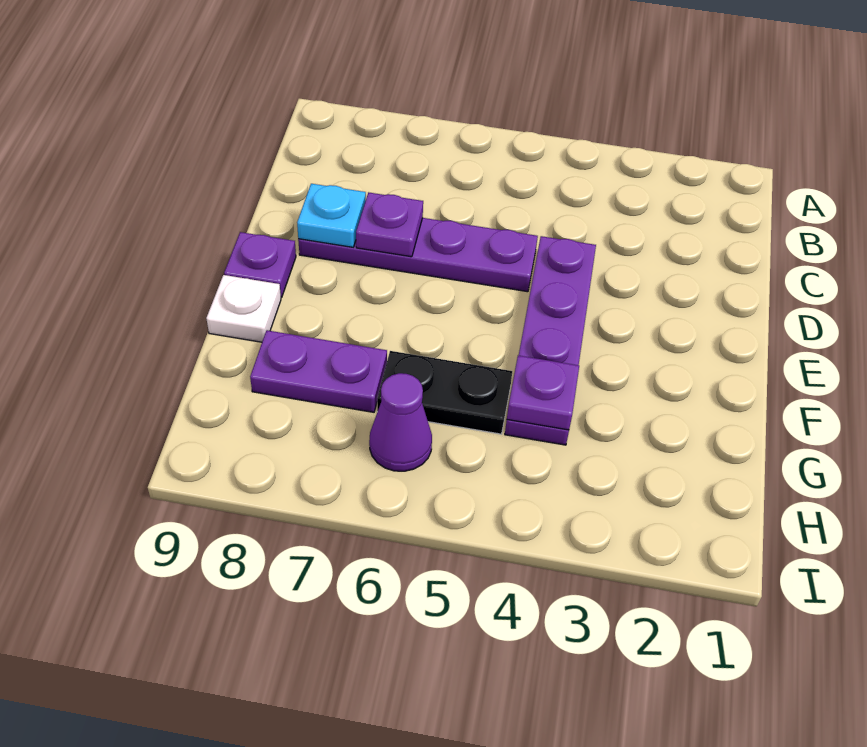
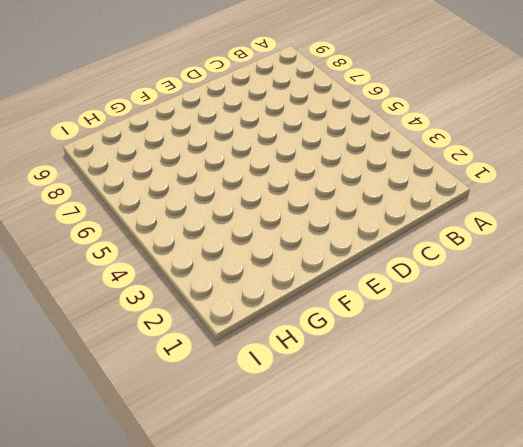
none -> purple 1x4 plate [505,236,596,445]
none -> purple 1x4 plate [298,218,538,292]

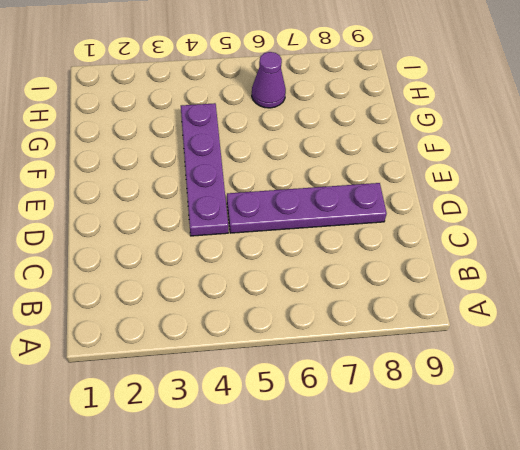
none -> purple 1x1 plate [224,232,296,297]
none -> white 1x1 plate [206,275,281,342]

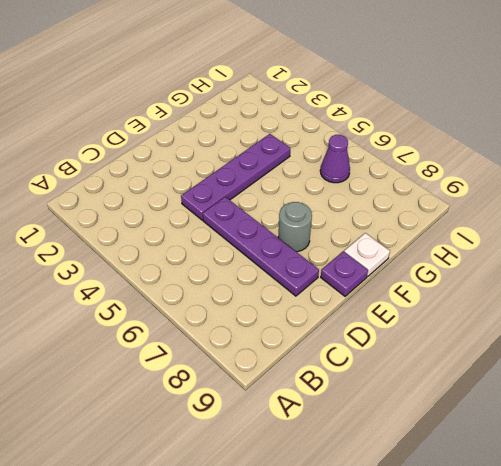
grey 1x1 round brick [278,202,312,252] -> none
none -> black 1x2 plate [377,351,512,434]
none -> purple 1x2 plate [250,330,387,412]

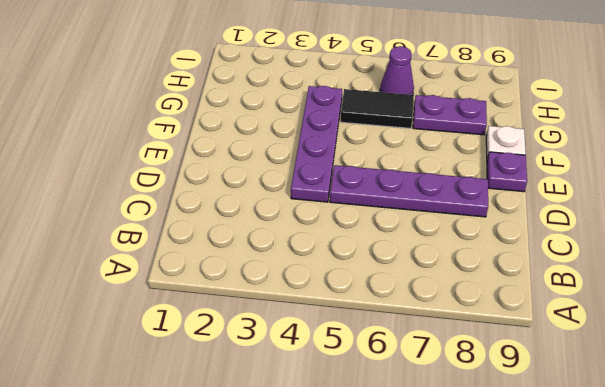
black 1x2 tile [341,89,414,128] -> black 1x2 plate [377,351,512,434]
none -> purple 1x1 plate [356,192,423,257]
none -> cyan 1x1 plate [297,184,366,247]

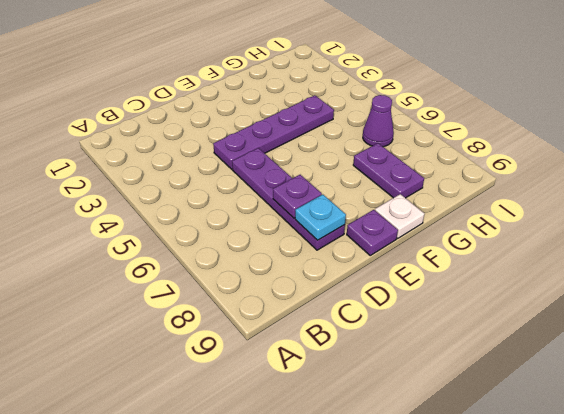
none -> black 1x2 plate [377,351,512,434]
none -> purple 1x1 plate [507,355,579,430]

